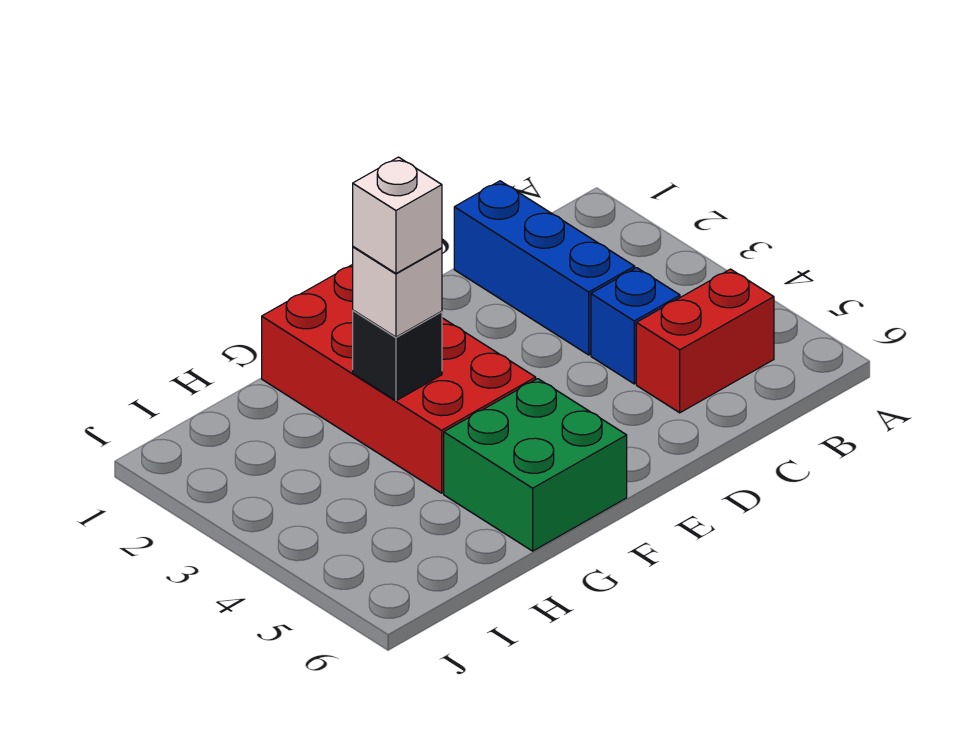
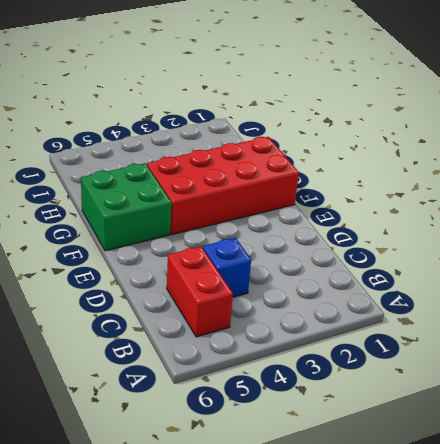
none -> blue 1x3 brick [454,181,635,355]
none -> black 1x1 brick [353,310,442,401]

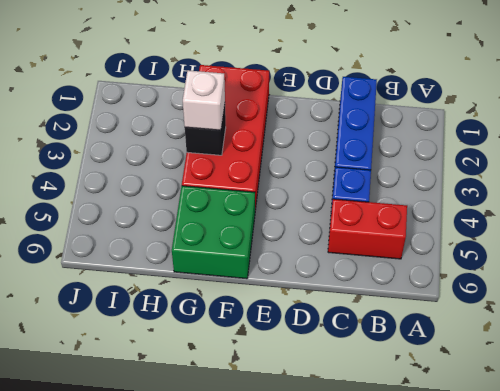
none -> white 1x1 brick [353,157,442,273]

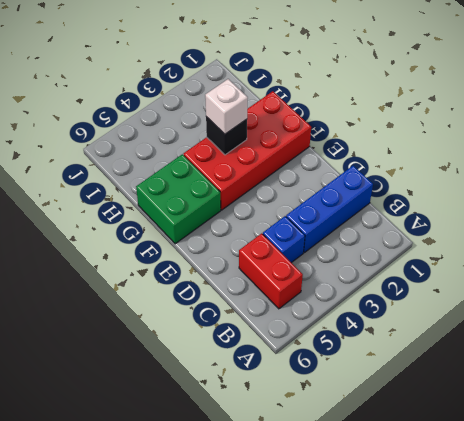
none -> white 1x1 brick [353,157,442,273]

